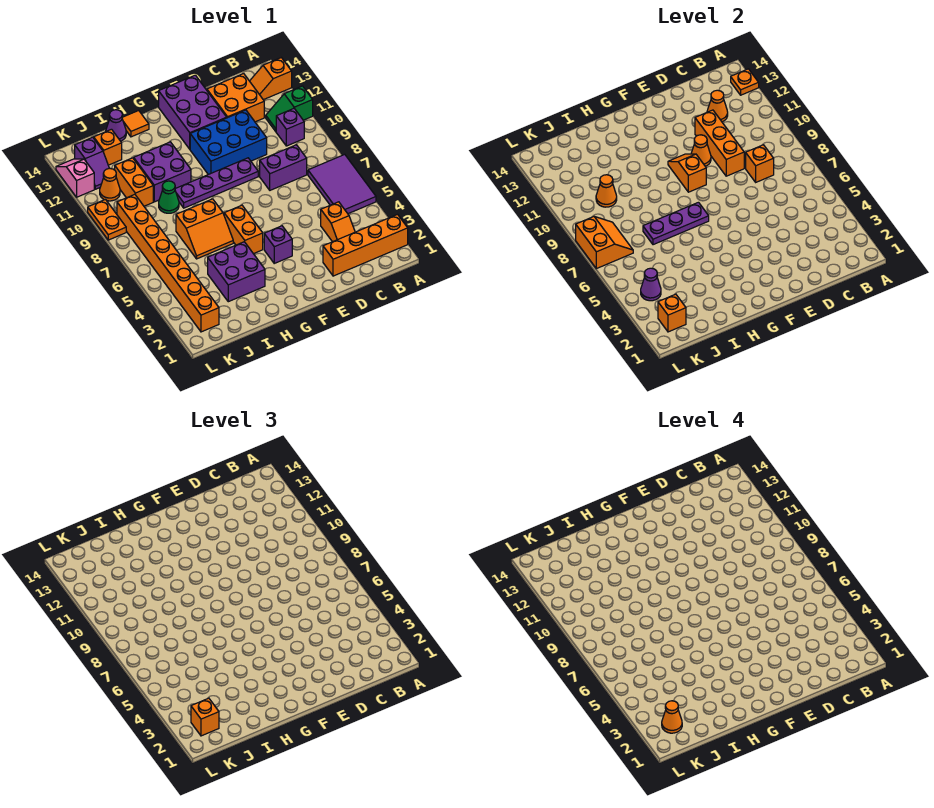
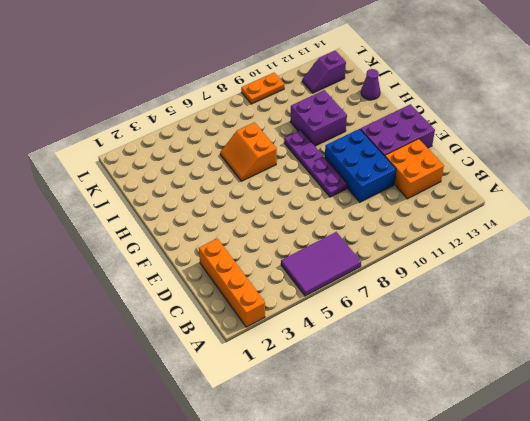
none -> green 1x2 slope [266,86,313,131]
none -> orange 1x2 slope [250,58,292,100]
none -> purple 1x1 brick [276,108,304,146]
none -> orange 1x2 slope [321,202,355,242]

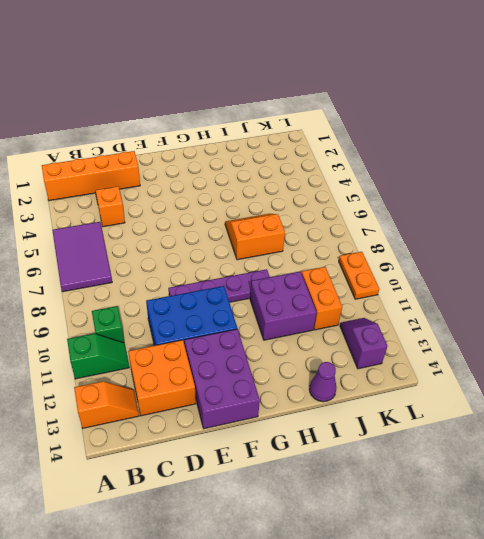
green 1x1 brick [92,306,124,343] -> purple 1x1 brick [276,108,304,146]
none -> purple 1x2 brick [260,145,307,190]
none -> purple 1x1 brick [264,226,292,263]
none -> orange 1x2 brick [224,205,263,254]
none -> purple 2x2 brick [208,242,265,302]

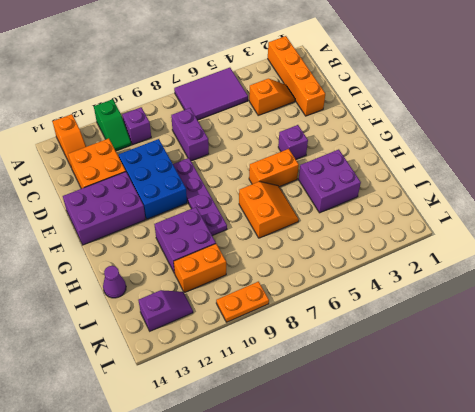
none -> orange 1x1 tile [122,111,149,137]
none -> green 1x1 cone [159,181,179,213]
none -> orange 1x1 brick [94,129,122,165]
none -> orange 1x8 brick [117,194,219,332]

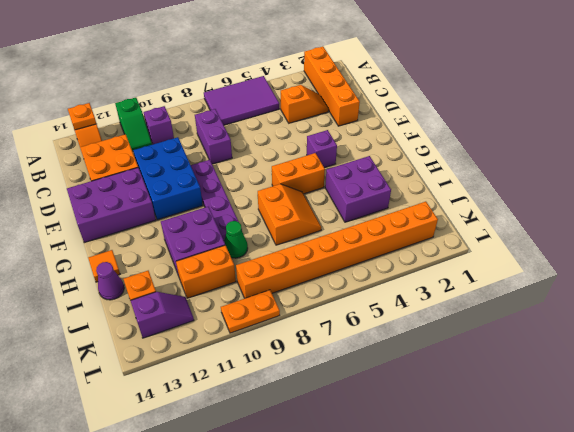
none -> orange 1x1 cone [100,168,120,201]
none -> pink 1x2 slope [56,159,94,197]
none -> orange 1x1 brick [746,145,774,182]
none -> orange 1x1 cone [707,90,728,122]

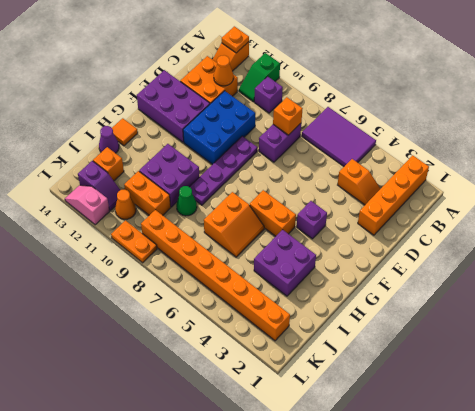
none -> orange 1x3 brick [695,110,744,176]
none -> orange 1x1 cone [691,135,711,166]
none -> orange 1x2 slope [668,154,706,192]
none -> purple 1x3 plate [643,202,709,245]

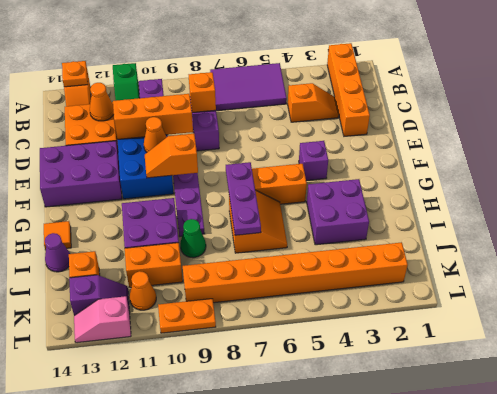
none -> orange 1x1 cone [596,175,617,207]
none -> orange 1x1 brick [658,294,686,332]
none -> purple 1x1 cone [641,268,661,301]
none -> orange 2x2 slope [576,217,633,269]

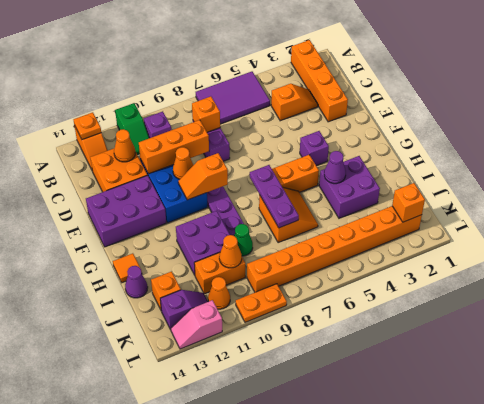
purple 1x1 cone [324,151,346,184] -> purple 1x1 cone moved to [641,268,661,301]
none -> orange 2x2 slope [576,217,633,269]
none -> orange 1x1 brick [191,698,219,736]
none -> orange 1x1 cone [662,701,682,733]

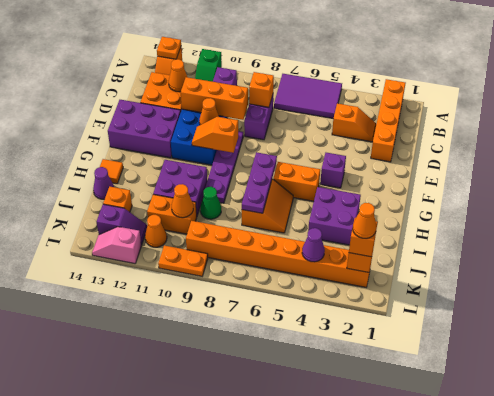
none -> orange 2x2 slope [576,217,633,269]

